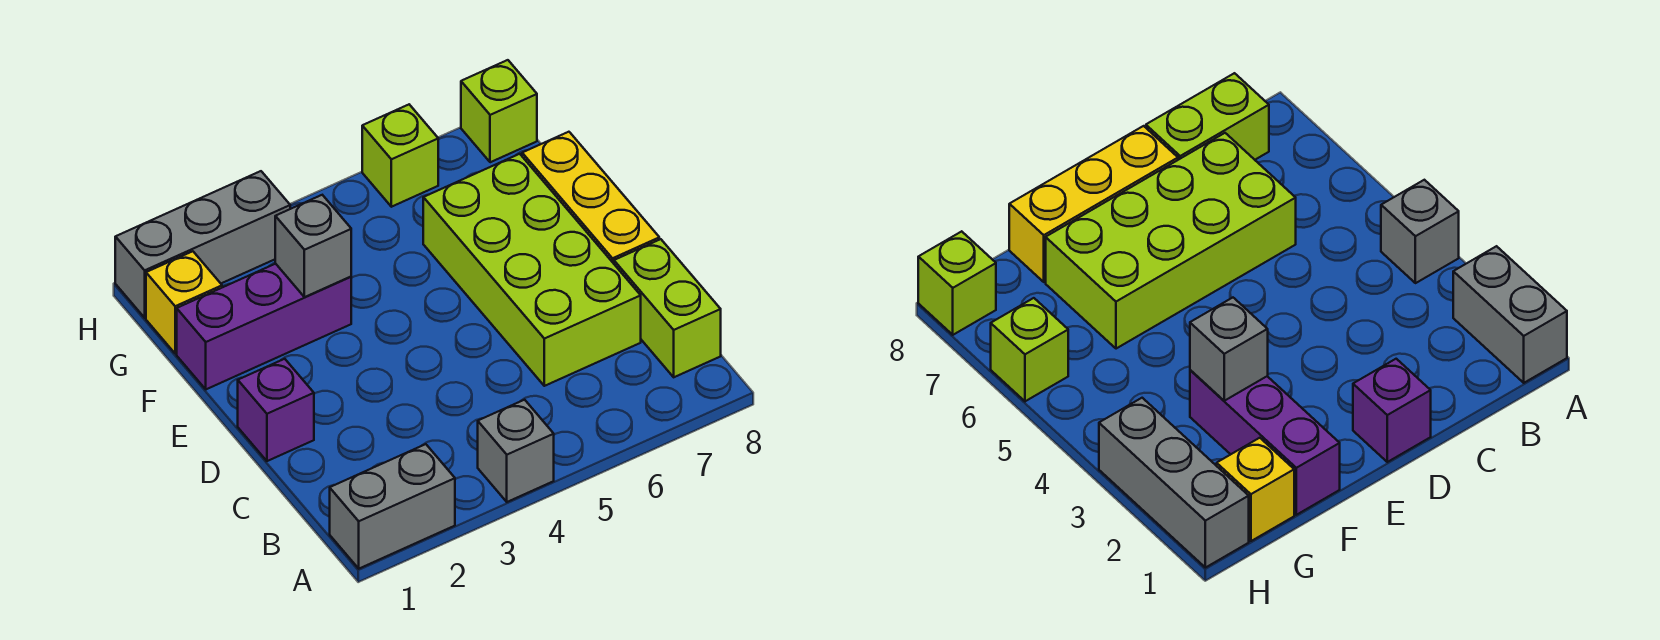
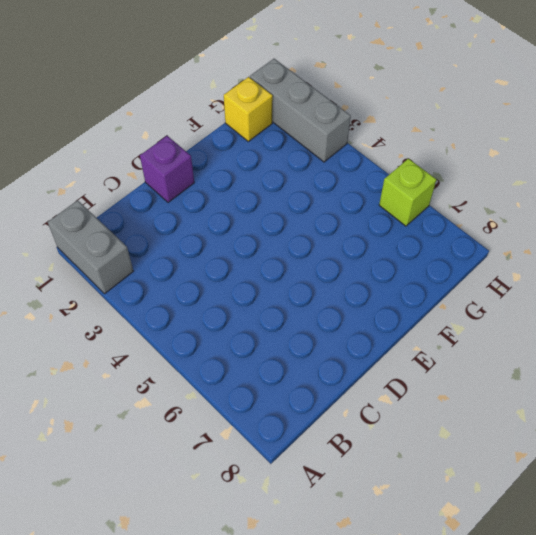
none -> grey 1x1 brick [478,400,554,502]
none -> lime 1x2 brick [614,239,721,377]
none -> lime 2x4 brick [423,154,641,386]

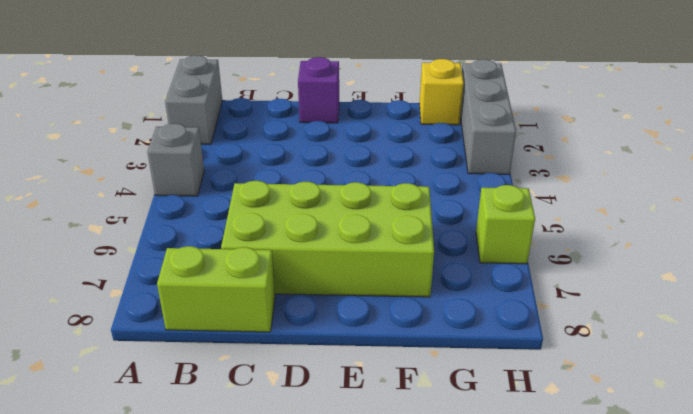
none -> yellow 1x3 brick [522,132,659,263]
none -> purple 1x3 brick [177,264,351,389]
none -> lime 1x1 brick [461,60,537,162]

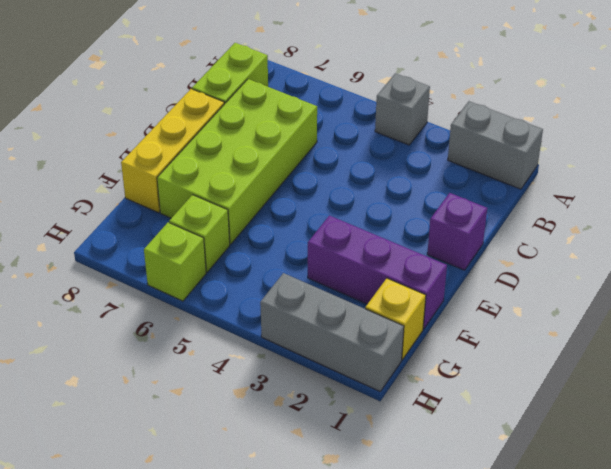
lime 1x1 brick [169,195,230,272] -> lime 1x1 brick moved to [461,60,537,162]
none -> grey 1x1 brick [275,195,351,297]

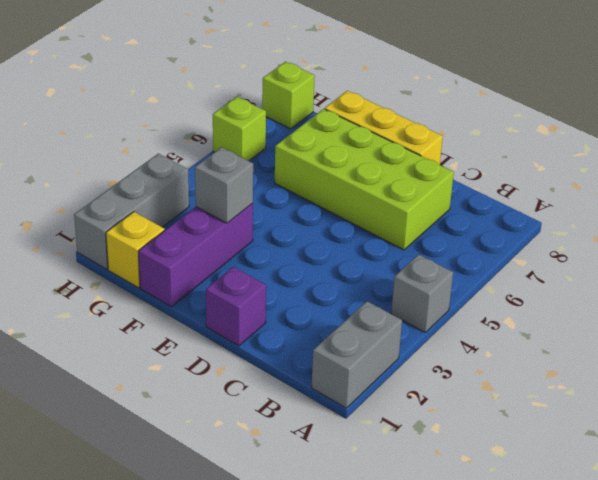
none -> lime 1x2 brick [614,239,721,377]

